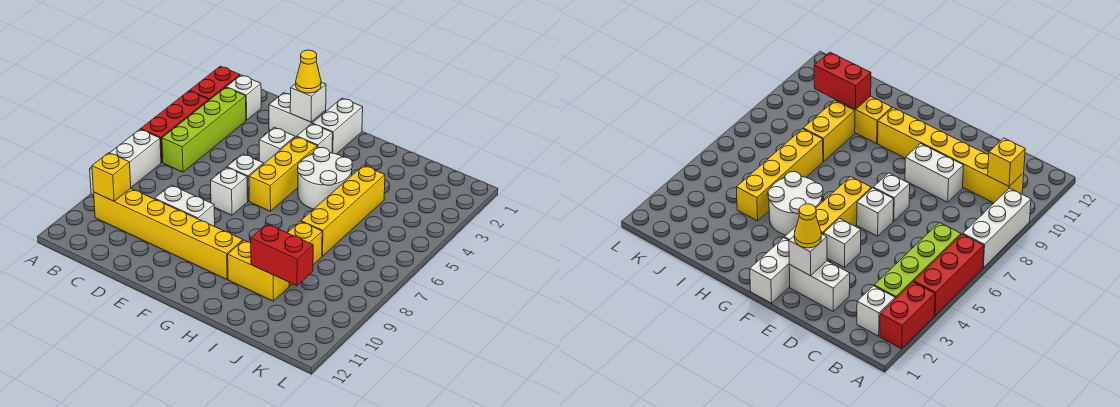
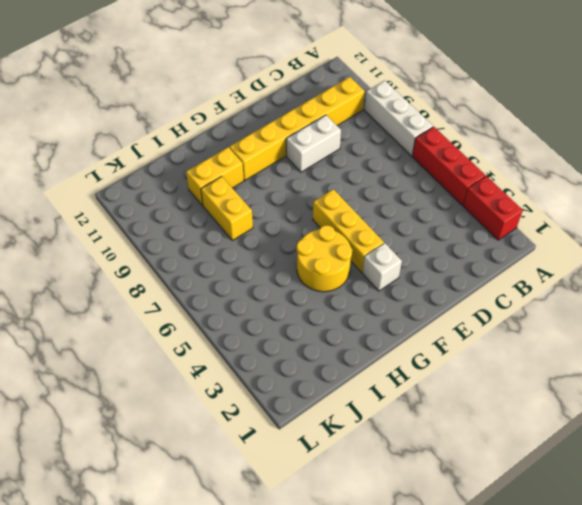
yellow 2x2 round brick [296,225,352,292] -> white 2x2 round brick [298,148,352,209]
none -> white 1x1 brick [226,75,261,120]
none -> lime 1x4 brick [162,87,246,172]
none -> white 1x2 brick [269,93,326,137]

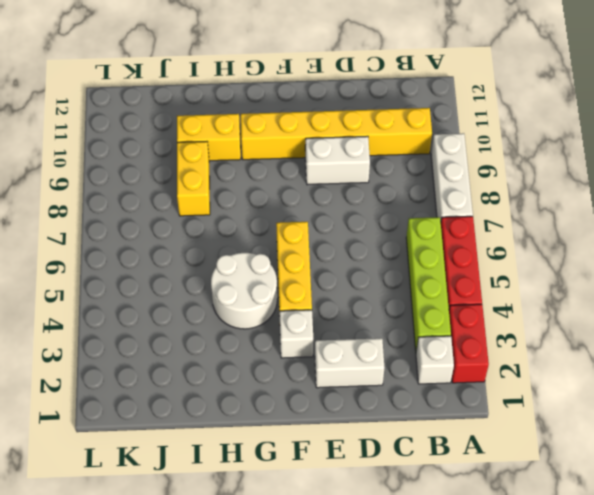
none -> white 1x1 brick [259,127,295,164]
none -> white 1x1 brick [227,154,263,201]
none -> white 1x1 brick [211,167,248,215]

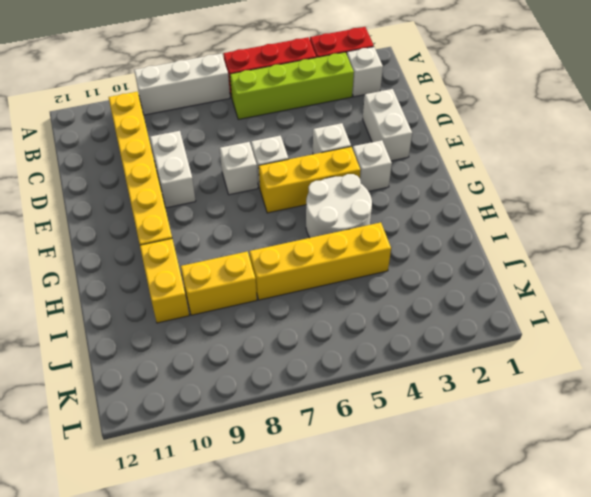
none -> white 1x2 brick [312,98,363,154]
none -> yellow 1x1 brick [92,153,131,201]
none -> white 1x1 brick [290,82,326,122]

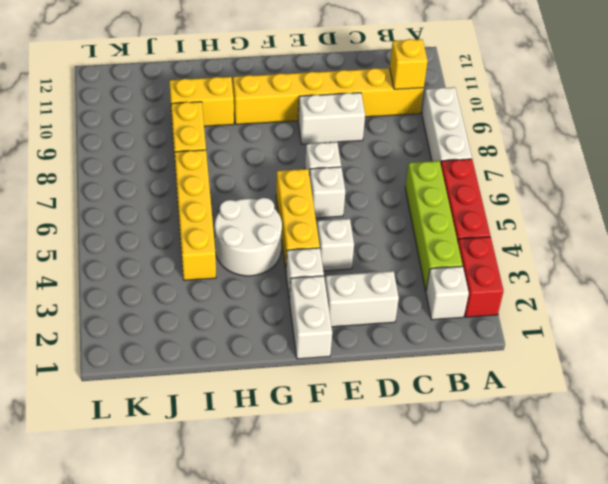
none -> white 1x1 brick [290,82,326,122]
none -> red 1x2 brick [251,224,313,286]
none -> yellow 1x1 cone [296,50,321,93]

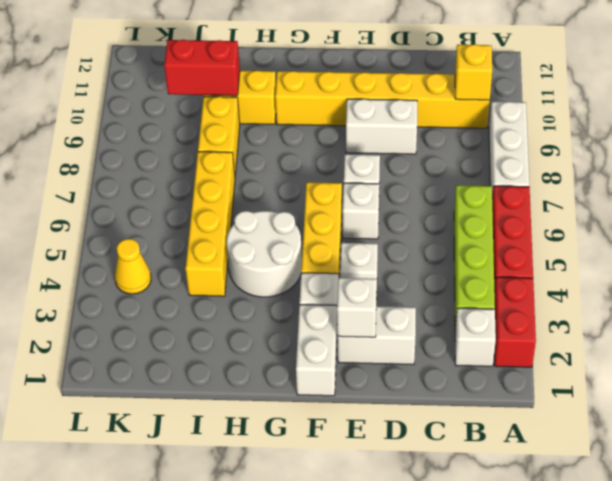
yellow 1x1 cone [115,239,151,294] -> yellow 1x1 cone moved to [296,50,321,93]

